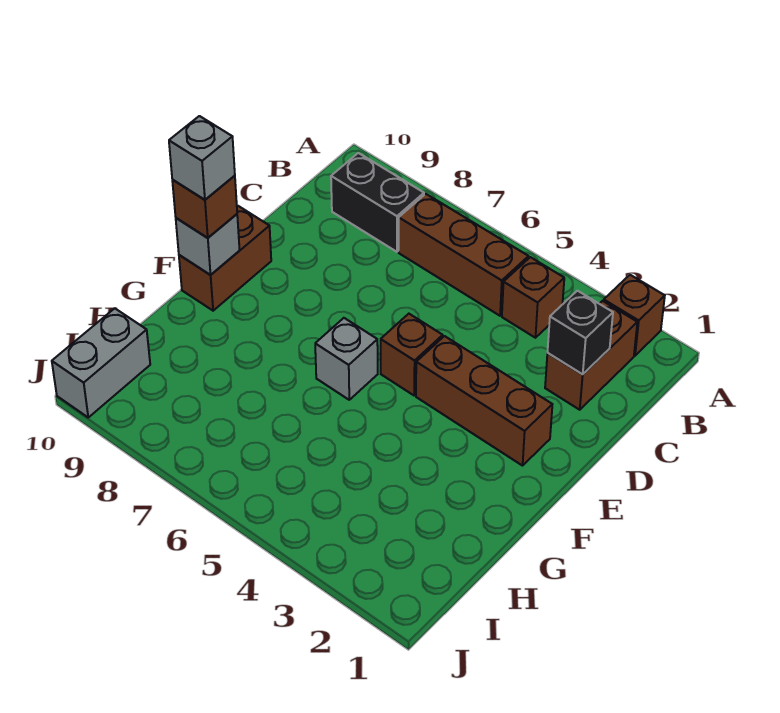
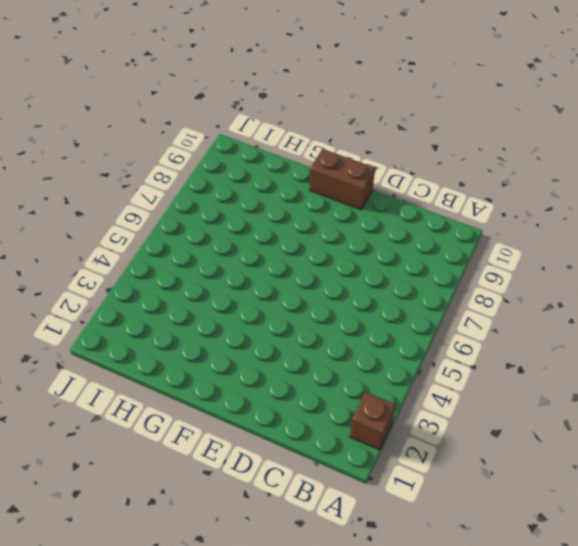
none -> brown 1x2 brick [545,301,637,410]
none -> brown 1x1 brick [502,257,564,338]
none -> brown 1x3 brick [399,194,529,316]

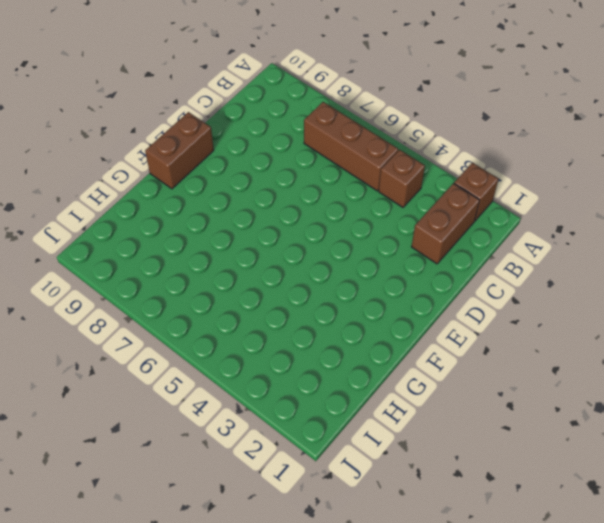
none -> black 1x2 brick [331,153,424,252]
none -> brown 1x3 brick [416,336,552,466]
none -> brown 1x1 brick [381,314,443,395]

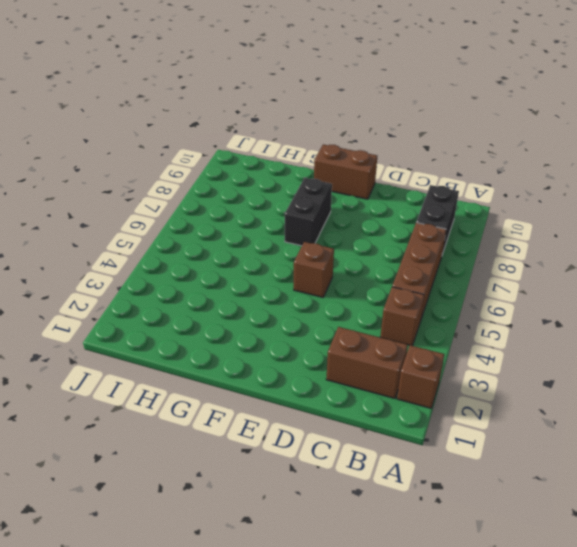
black 1x2 brick [285,178,332,246] -> none
none -> brown 1x3 brick [416,336,552,466]
none -> grey 1x1 brick [315,318,378,400]
none -> grey 1x2 brick [52,308,150,417]

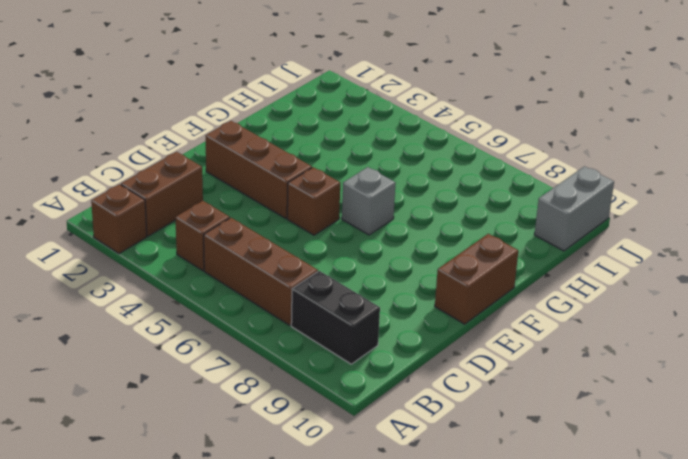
none -> black 1x1 brick [548,291,613,374]
none -> grey 1x1 brick [176,214,240,275]
none -> brown 1x1 brick [172,176,237,238]

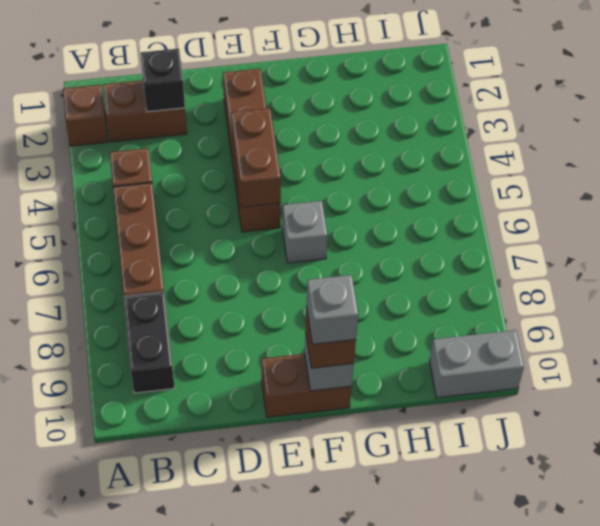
brown 1x2 brick [231,108,281,207] -> none

